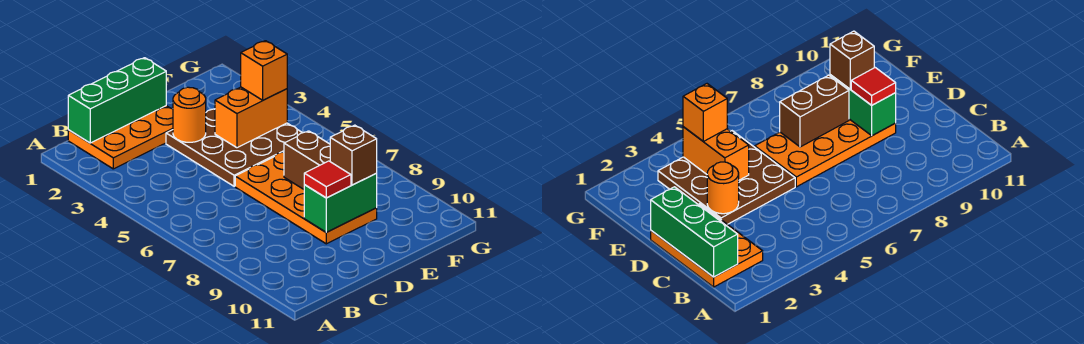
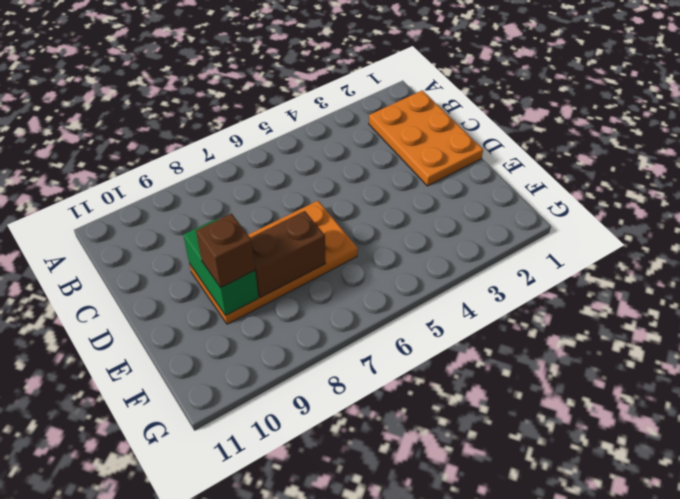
none -> brown 3x3 plate [166,109,302,186]
none -> green 1x3 brick [68,58,166,143]

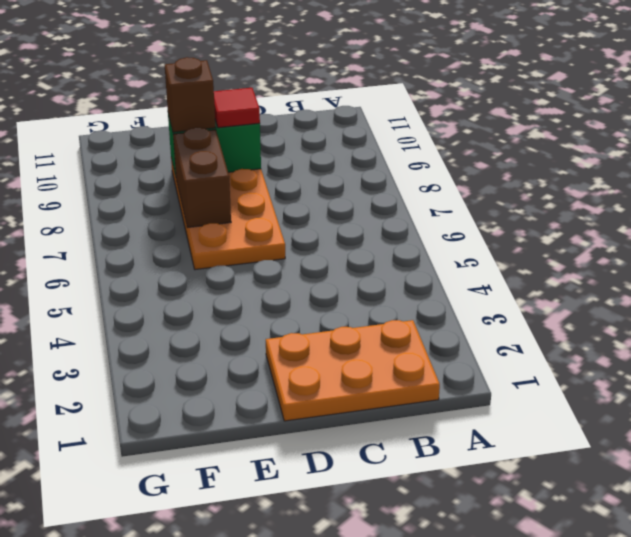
none -> brown 3x3 plate [166,109,302,186]
none -> green 1x3 brick [68,58,166,143]

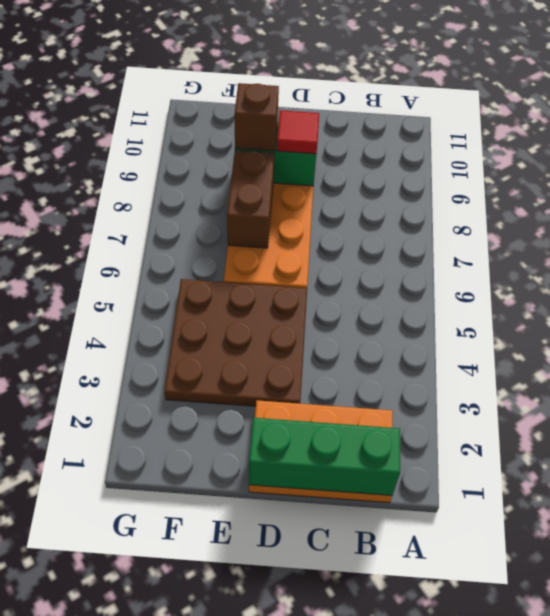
none -> orange 1x1 round brick [173,87,206,142]
none -> orange 1x2 brick [215,87,287,148]

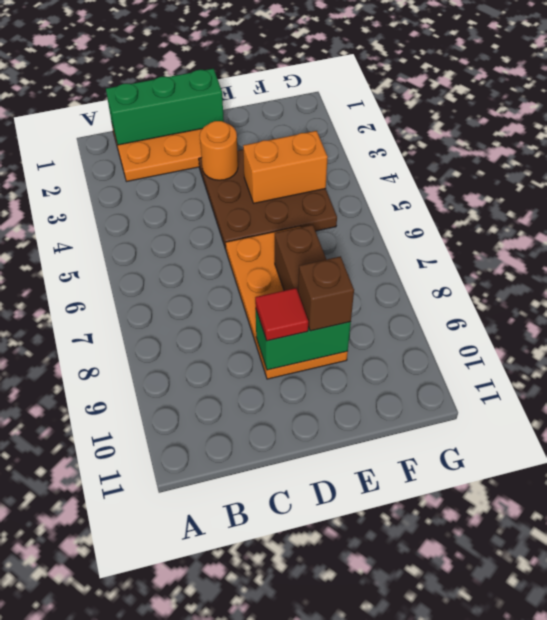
none -> orange 1x1 brick [241,41,287,100]

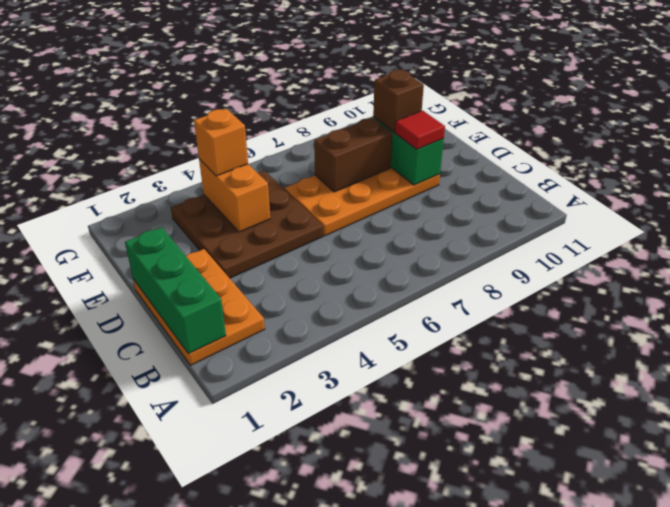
none -> orange 1x1 round brick [173,87,206,142]

